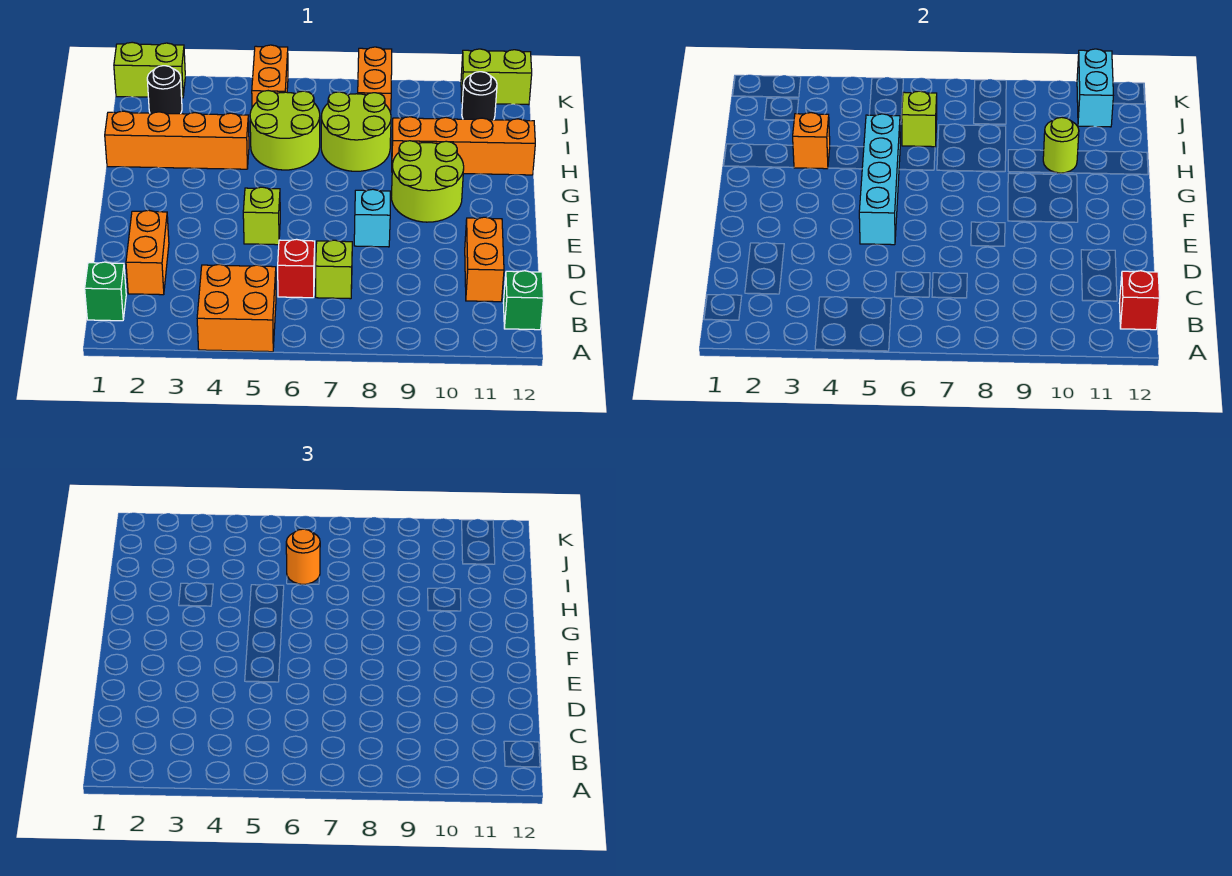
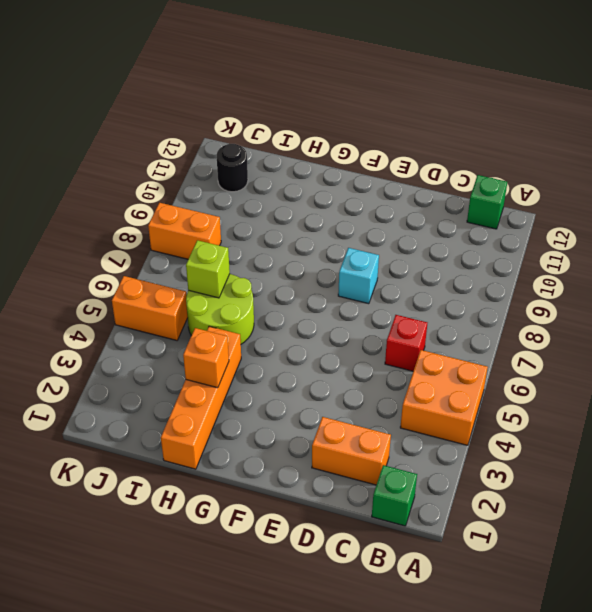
none -> lime 1x1 brick [316,240,352,299]
none -> orange 1x2 brick [465,217,504,302]
none -> lime 1x1 brick [243,187,280,245]

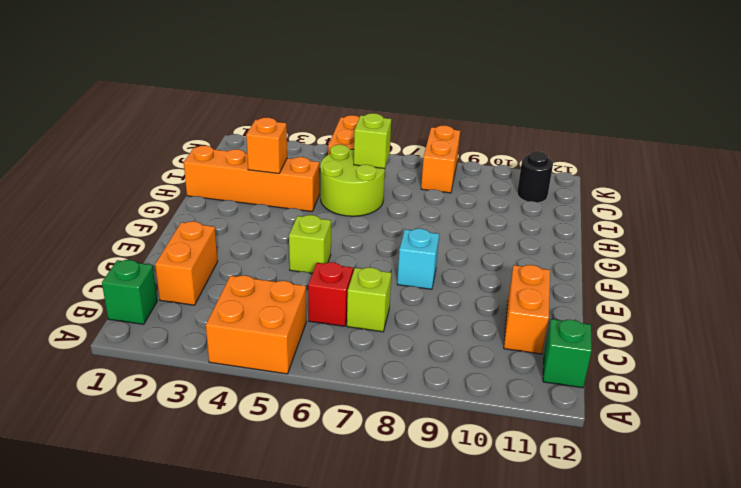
none -> lime 2x2 round brick [391,141,464,222]
none -> lime 2x2 round brick [321,92,391,171]
none -> orange 1x4 brick [392,117,535,175]

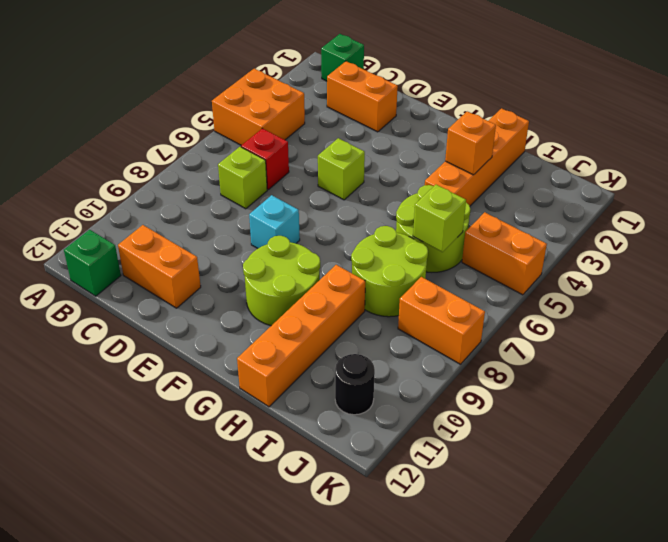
none -> black 1x1 round brick [147,66,182,114]
none -> lime 1x2 brick [114,42,185,98]
none -> lime 1x2 brick [461,49,532,105]

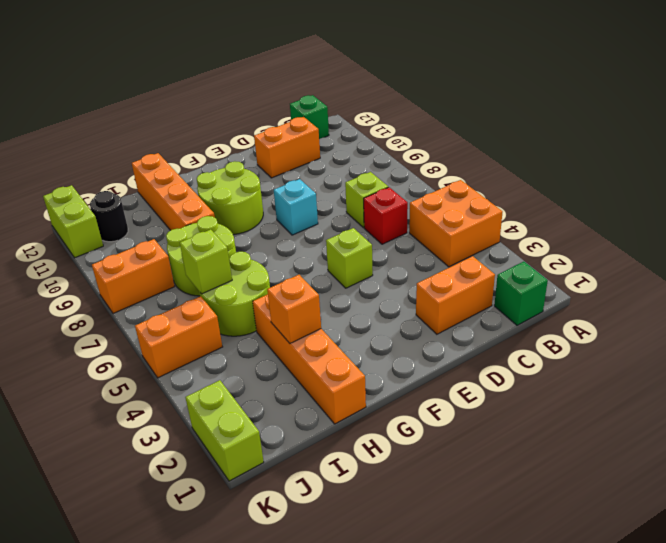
none -> black 1x1 round brick [147,66,182,114]
none -> red 1x1 brick [1119,271,1160,330]
none -> cyan 1x4 brick [859,114,900,245]

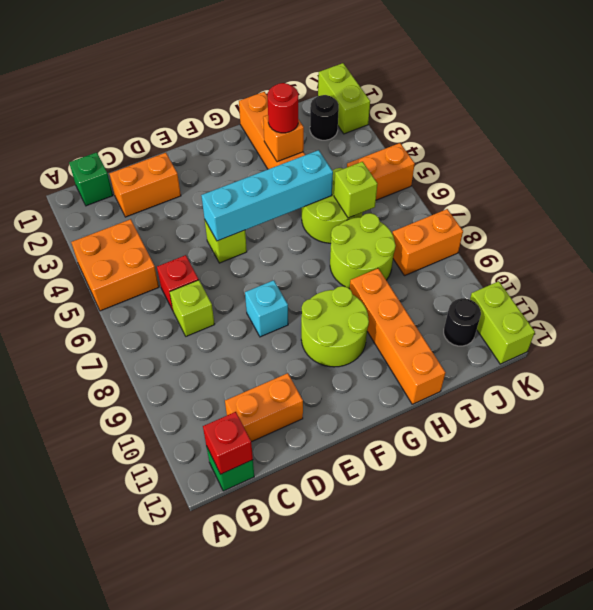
red 1x1 round brick [268,83,298,133] -> none
none -> lime 1x1 round brick [1043,117,1079,173]
none -> cyan 1x2 brick [1077,49,1113,127]
none -> orange 1x1 round brick [286,529,320,585]

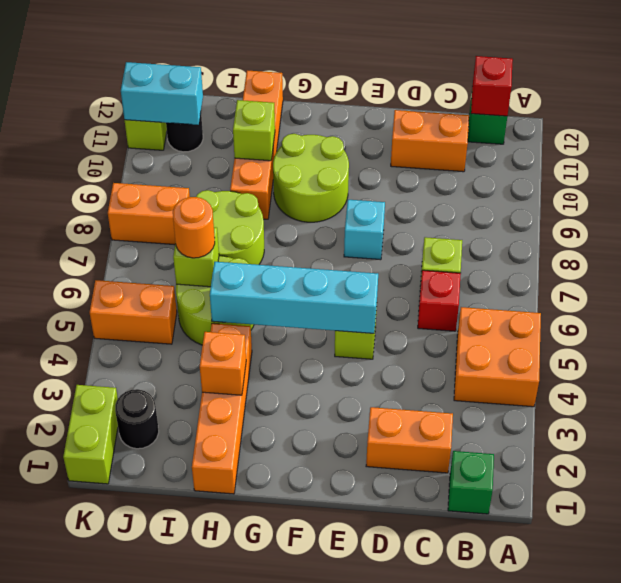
lime 1x1 brick [233,100,275,161] -> lime 1x1 round brick [1043,117,1079,173]

